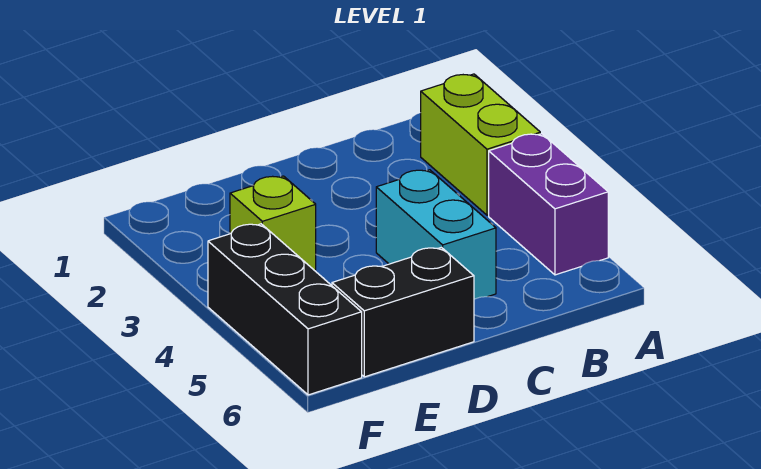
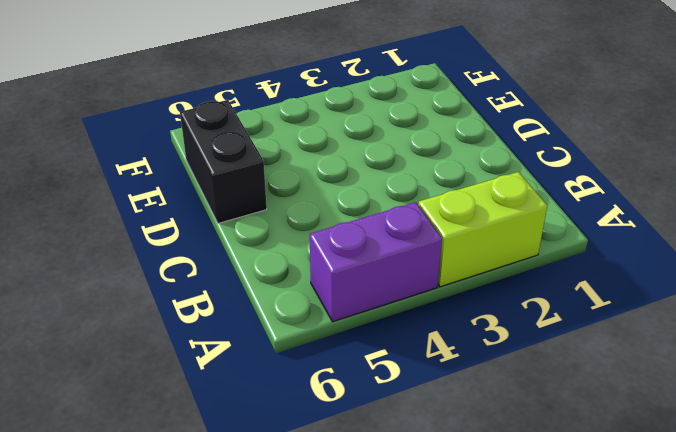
none -> cyan 1x2 brick [376,170,496,299]
none -> lime 1x1 brick [230,176,316,271]

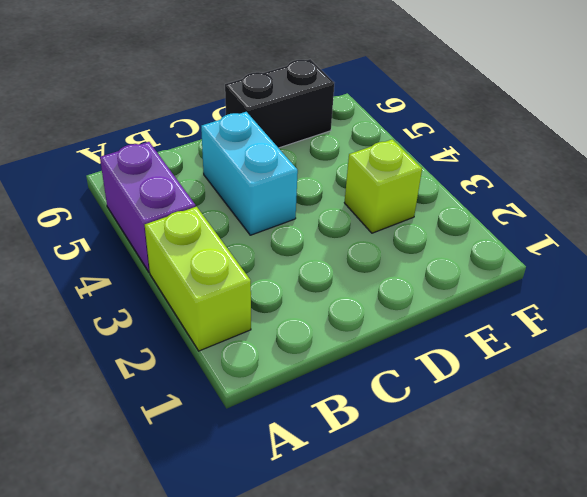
none -> black 1x3 brick [208,224,362,395]

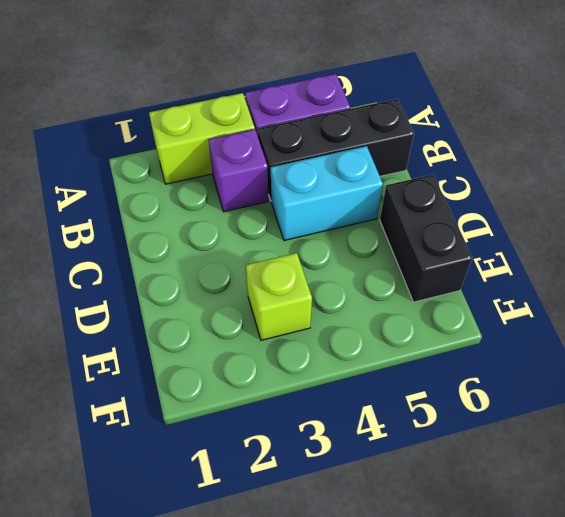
purple 1x1 brick [208,129,268,212] -> none
black 1x3 brick [258,99,414,200] -> black 1x3 brick moved to [208,224,362,395]

